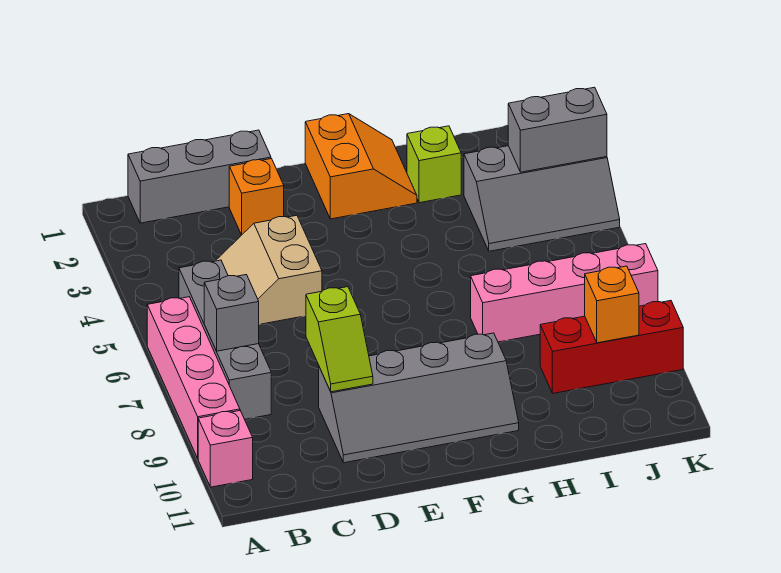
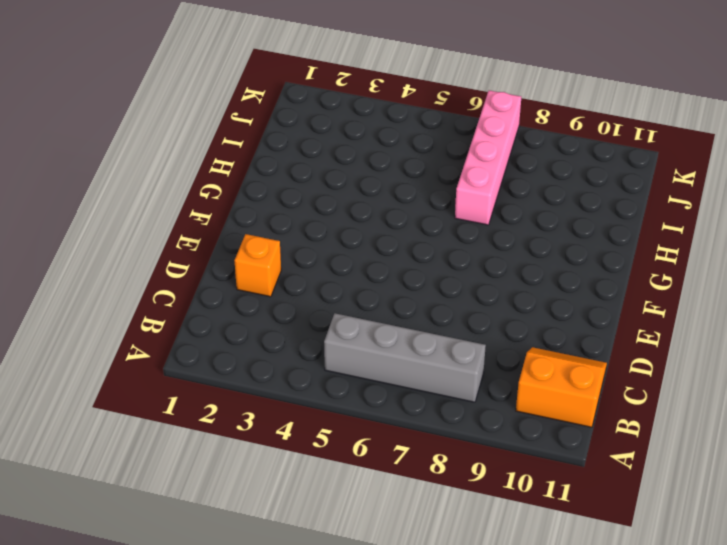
orange 2x2 slope [516,347,607,427] -> orange 2x2 slope moved to [305,114,417,219]
none -> pink 1x4 brick [147,297,240,458]
none -> pink 1x1 brick [198,411,253,487]
none -> grey 1x3 brick [128,130,271,223]

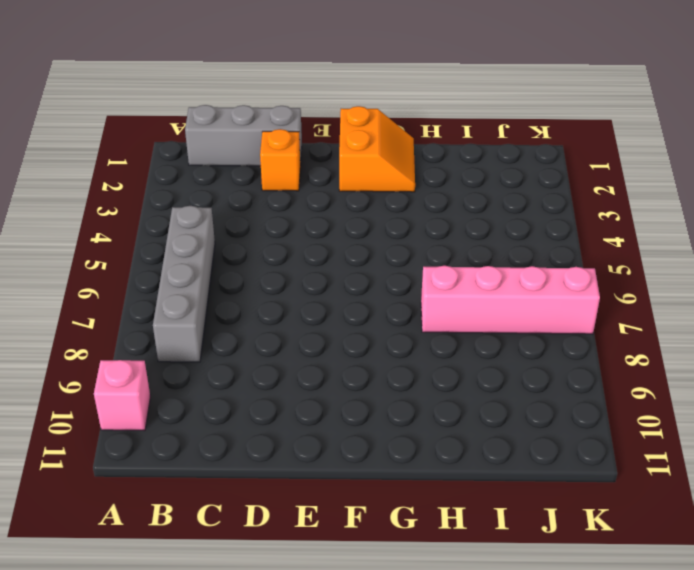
none -> pink 1x4 brick [147,297,240,458]
none -> tan 2x2 slope [216,215,322,324]
none -> grey 2x4 slope [319,333,519,463]

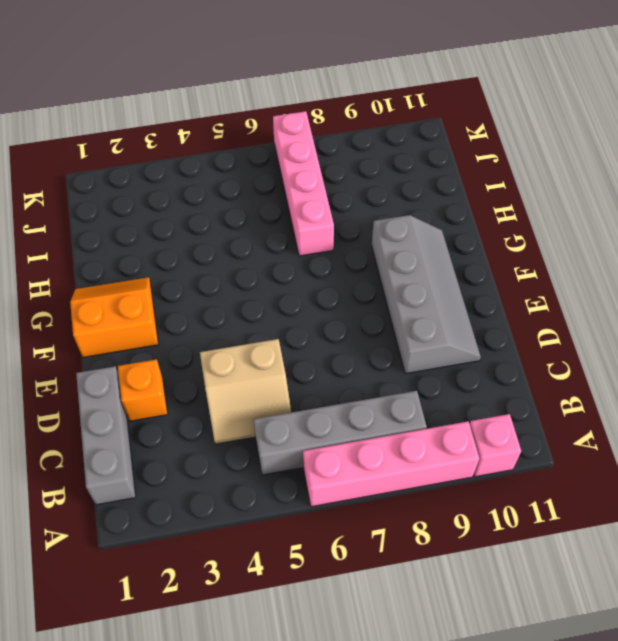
none -> lime 1x1 brick [407,126,461,203]
none -> grey 2x3 slope [464,146,620,251]
none -> red 1x3 brick [540,301,683,393]

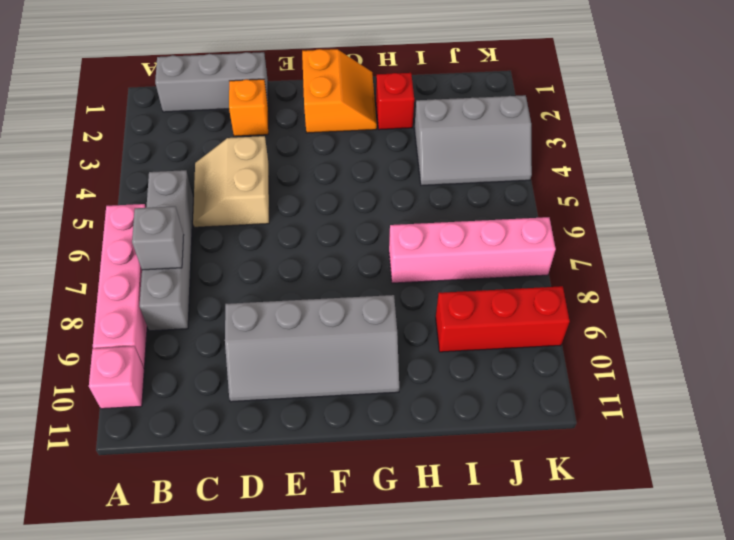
red 1x1 brick [376,73,414,130] -> lime 1x1 brick [407,126,461,203]
none -> lime 1x2 slope [306,287,373,392]
none -> grey 1x2 brick [508,87,607,172]
none -> orange 1x1 brick [585,266,639,343]

